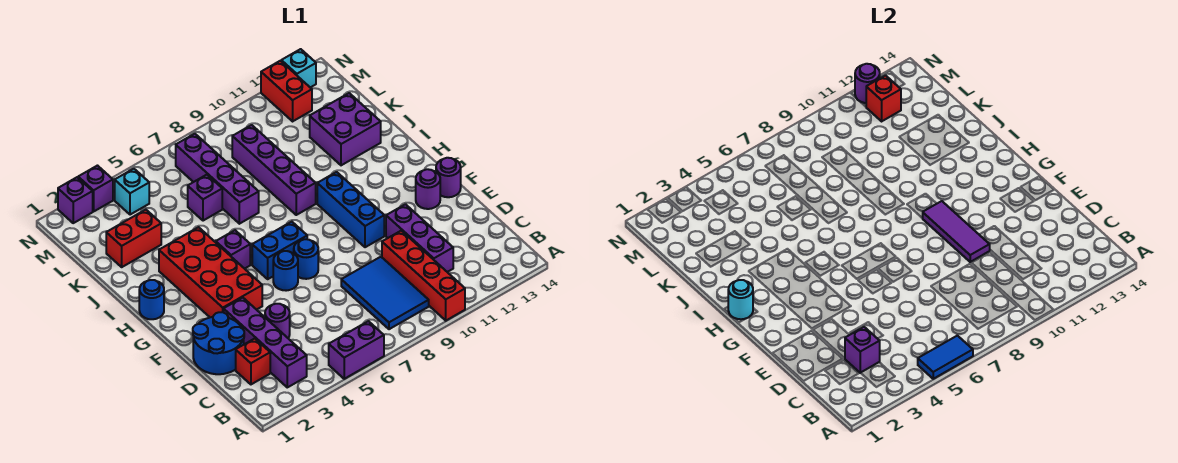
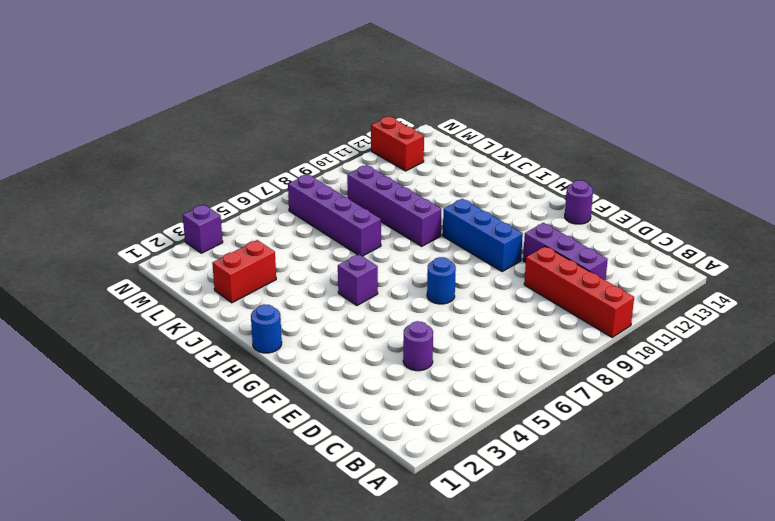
none -> purple 1x2 brick [329,321,384,379]
none -> purple 1x4 brick [224,298,307,387]
none -> blue 2x3 tile [341,257,429,329]
none -> red 1x1 brick [236,339,270,384]

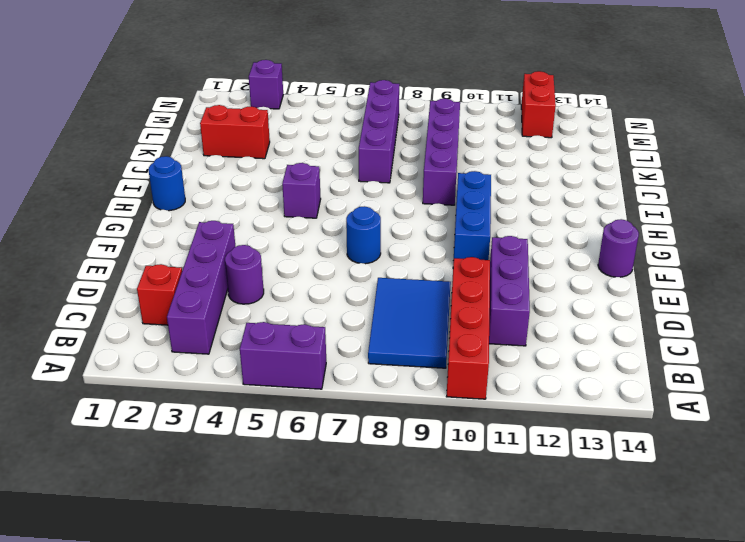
none -> blue 2x2 round brick [193,312,244,374]
none -> red 2x4 brick [159,227,262,317]
none -> blue 1x1 round brick [273,251,298,291]
none -> purple 1x1 round brick [416,169,440,209]

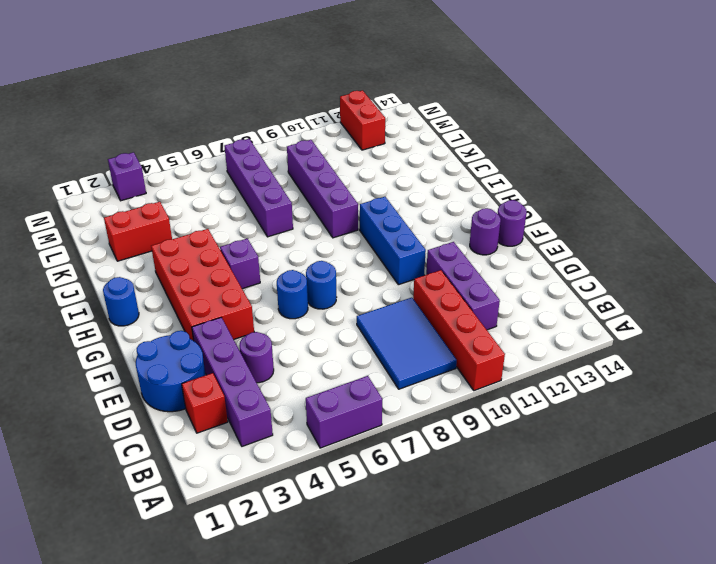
none -> blue 1x2 brick [252,222,307,279]
none -> purple 2x2 brick [310,93,381,165]
none -> purple 1x1 brick [188,175,222,221]
none -> cyan 1x1 brick [115,169,149,215]

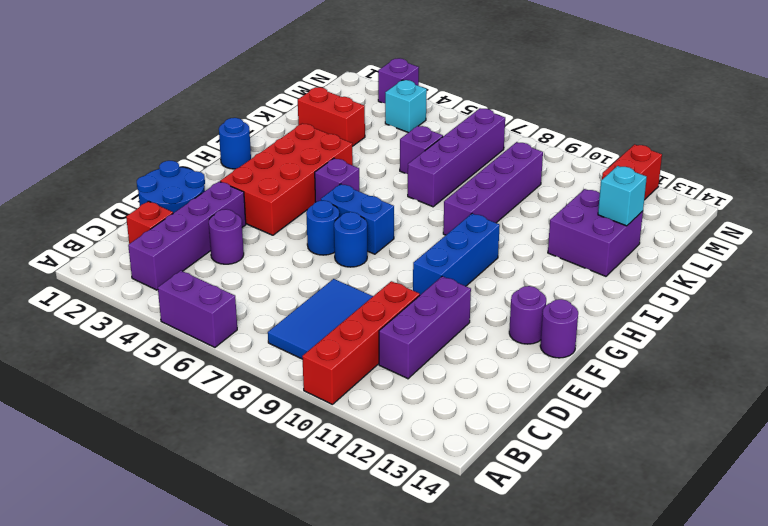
cyan 1x1 brick [598,166,647,226] -> cyan 1x1 brick moved to [281,49,316,87]
none -> purple 1x1 brick [58,177,93,223]
none -> blue 1x2 tile [918,336,973,379]
none -> purple 1x1 brick [845,327,880,373]
none -> purple 1x3 tile [923,201,990,262]

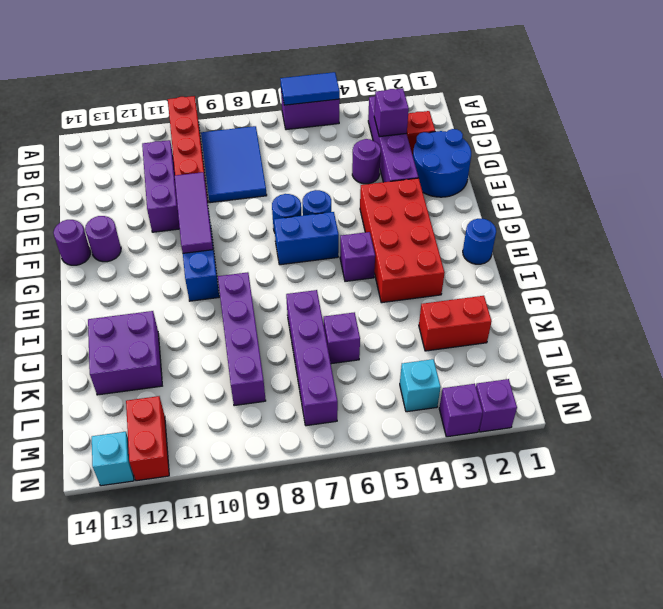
none -> cyan 1x1 round brick [728,280,753,319]
none -> red 1x1 brick [866,75,901,121]
none -> purple 1x1 round brick [855,64,880,103]

